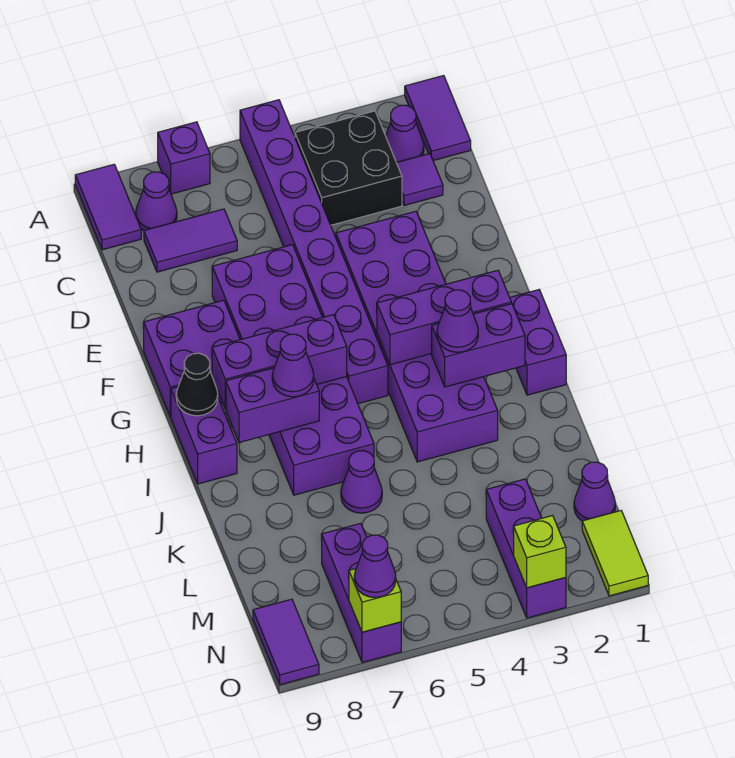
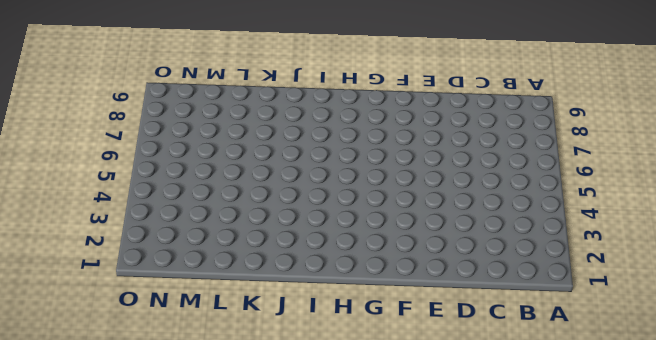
none -> purple 1x2 tile [405,76,471,161]
none -> purple 1x8 brick [240,100,388,404]
none -> purple 1x1 brick [158,122,210,194]
none -> purple 1x2 tile [75,164,141,250]

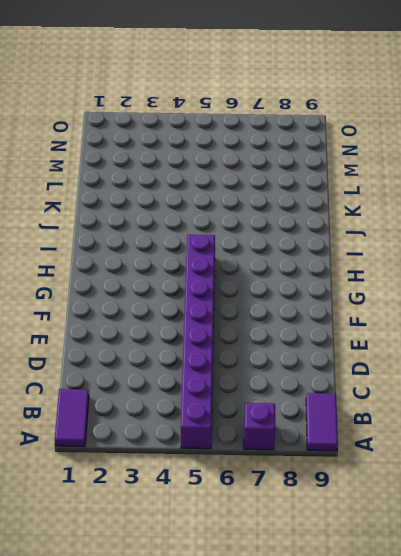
none -> purple 1x1 cone [386,105,424,162]
none -> black 2x2 brick [295,111,402,225]
none -> purple 1x1 cone [136,172,177,231]
none -> purple 1x1 tile [396,154,443,205]

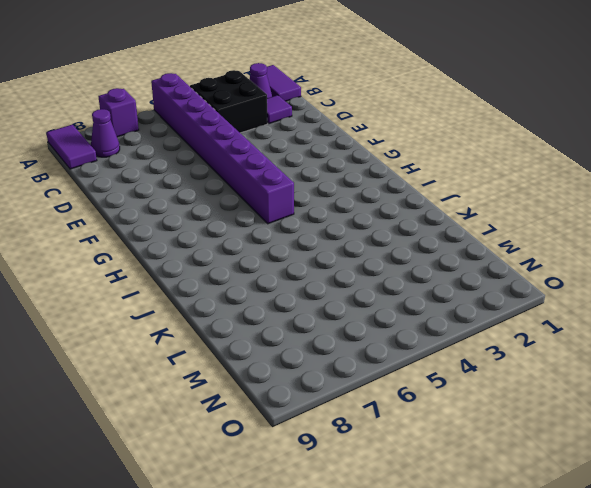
none -> purple 1x2 tile [144,209,237,272]
none -> purple 2x6 brick [336,211,498,462]
none -> purple 2x6 brick [212,245,374,495]
none -> purple 2x2 brick [143,300,240,417]

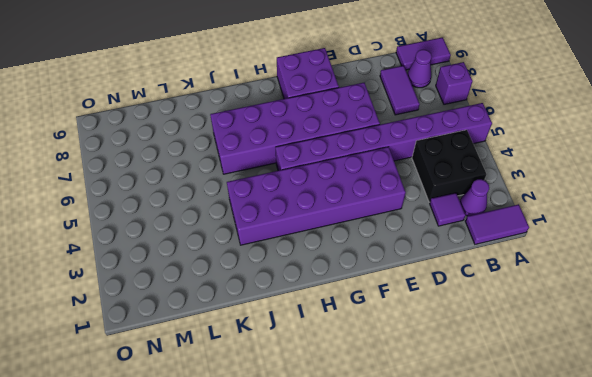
none -> purple 1x2 brick [510,290,566,395]
none -> purple 1x2 brick [171,387,237,484]
none -> purple 1x1 cone [341,451,382,513]
none -> purple 1x1 cone [574,462,615,521]

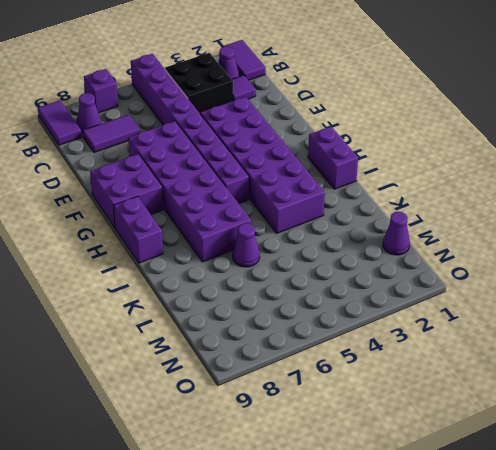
none -> purple 1x3 brick [486,479,566,618]
none -> purple 1x3 brick [322,523,401,662]
none -> lime 1x2 tile [582,511,648,596]
none -> purple 1x2 tile [253,599,319,685]

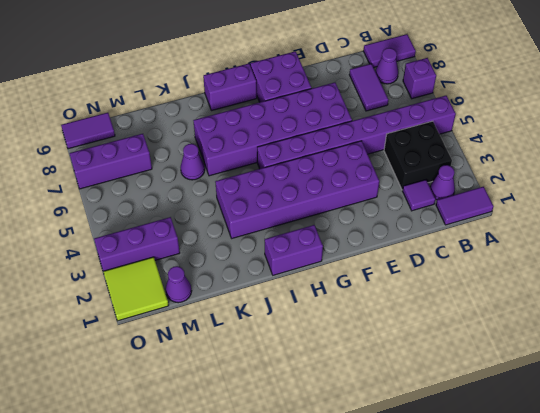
lime 2x2 tile [103,257,169,321] -> lime 1x2 tile [582,511,648,596]
none -> purple 1x3 brick [377,270,511,365]
none -> purple 1x3 brick [212,315,347,409]
none -> black 1x1 cone [176,353,218,416]
none -> purple 1x2 brick [432,304,525,387]

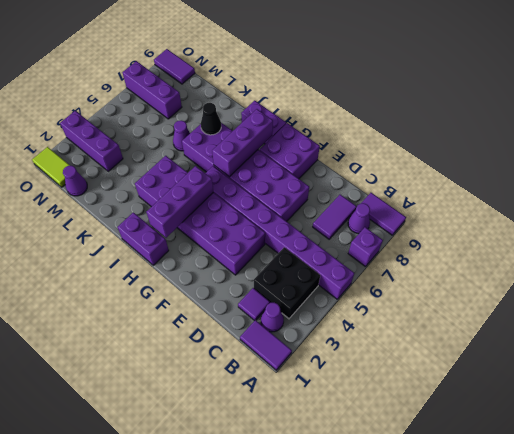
black 1x1 cone [201,103,221,135] -> black 1x1 cone moved to [176,353,218,416]
none -> purple 1x2 brick [432,304,525,387]
none -> purple 1x2 brick [226,368,319,442]
none -> lime 1x1 brick [513,516,566,588]
none -> lime 1x1 brick [349,569,401,632]

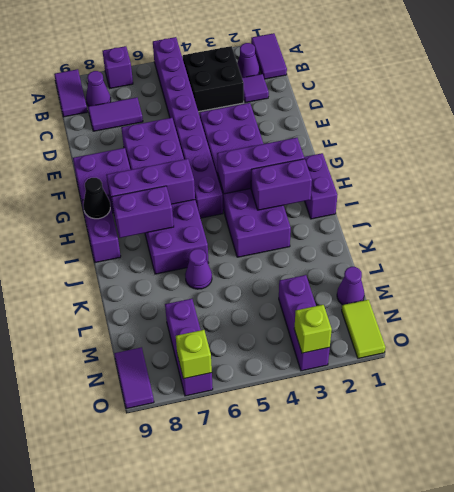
none -> purple 1x1 cone [437,290,478,352]
none -> purple 1x1 cone [272,334,314,397]
none -> purple 1x1 cone [354,535,396,597]

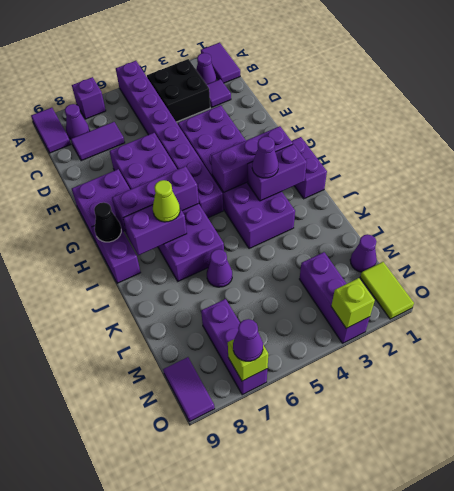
lime 1x1 cone [153,180,180,222] -> purple 1x1 cone [272,334,314,397]

